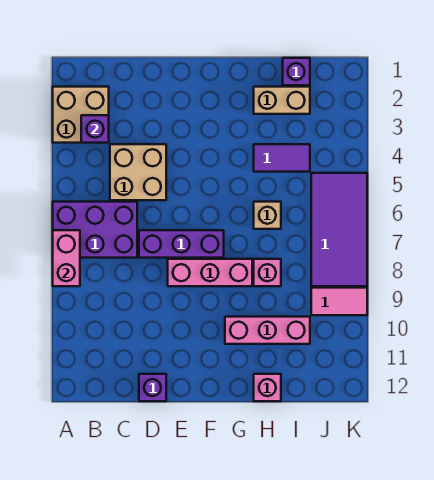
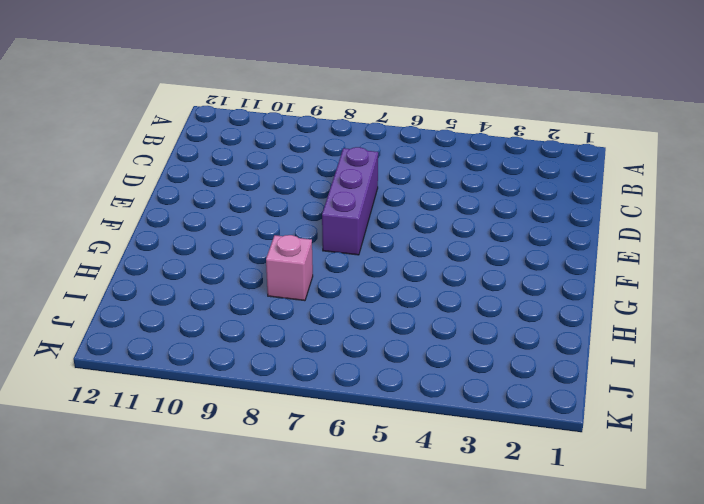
none -> tan 2x2 brick [53,87,109,143]
none -> purple 2x3 brick [53,202,137,258]
none -> tan 2x2 brick [110,144,166,200]

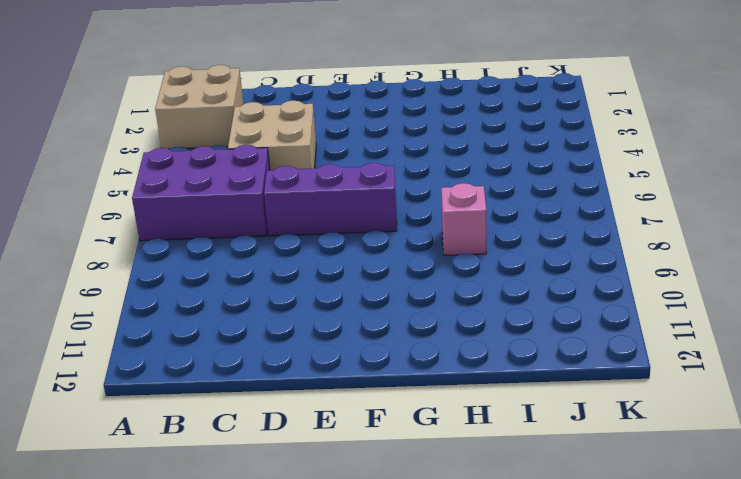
none -> purple 1x1 brick [139,374,166,401]
none -> pink 1x3 brick [168,259,252,286]
none -> pink 1x3 brick [225,317,310,344]

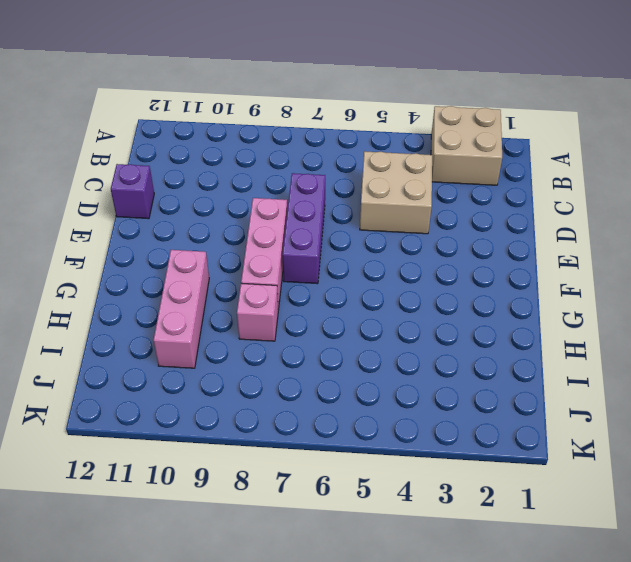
none -> purple 2x3 brick [53,202,137,258]
none -> tan 1x2 brick [254,87,310,114]
none -> purple 1x2 tile [254,144,310,172]

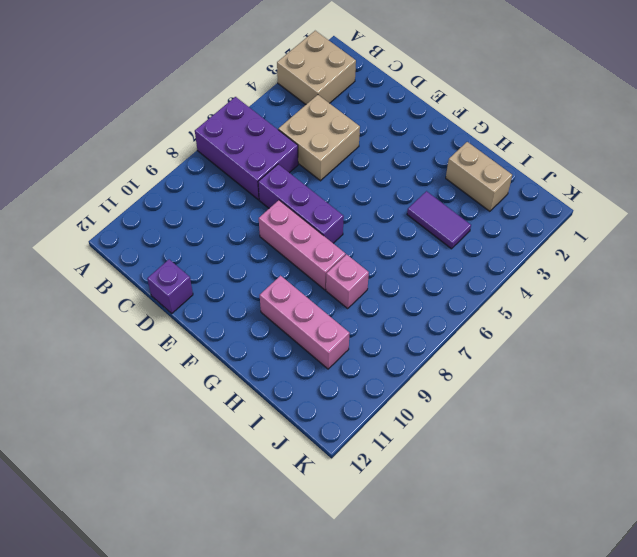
none -> tan 1x1 brick [254,202,281,229]
none -> pink 1x1 brick [254,374,281,401]
none -> purple 1x1 brick [283,58,310,85]

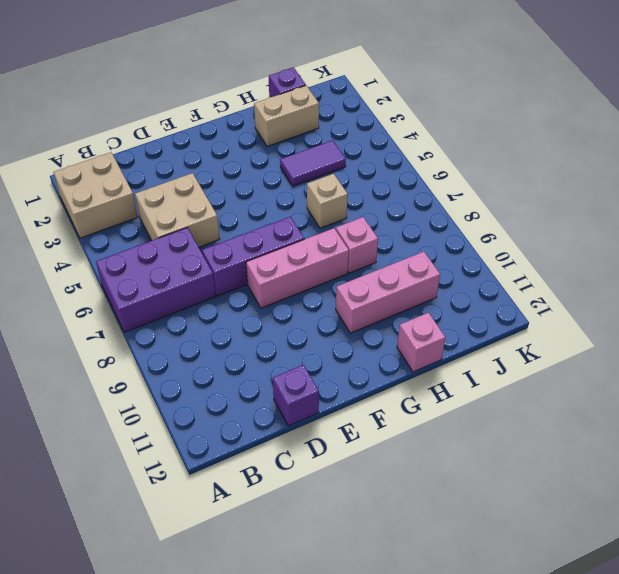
none -> purple 2x4 tile [311,173,367,286]
none -> pink 1x2 tile [311,288,367,315]
none -> pink 1x2 brick [53,230,80,286]

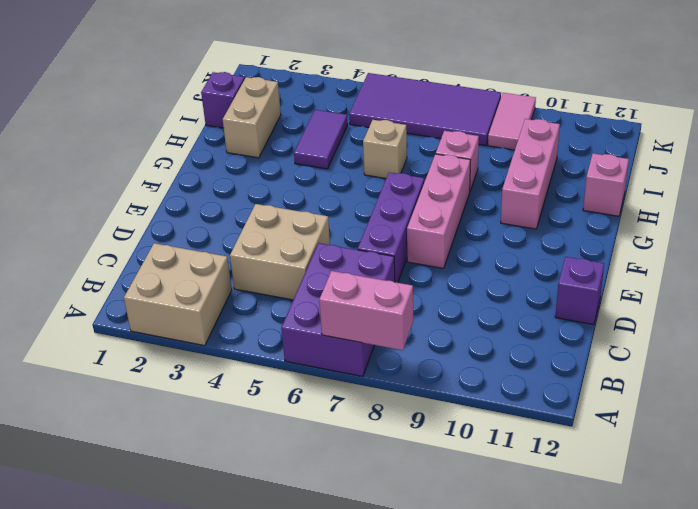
none -> purple 1x1 brick [81,115,109,143]

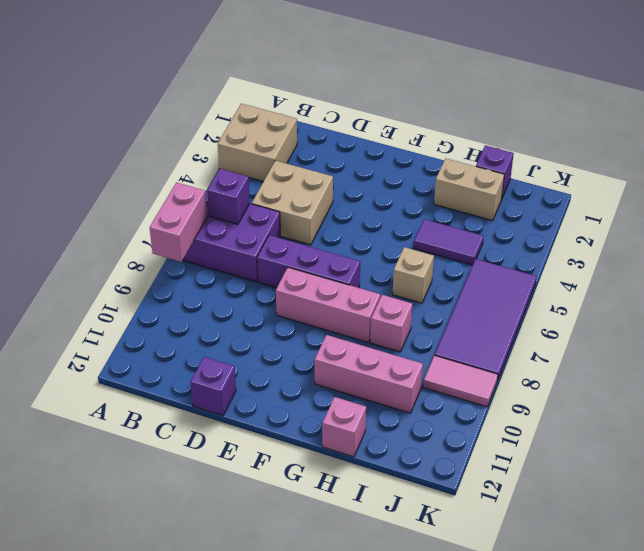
purple 1x1 brick [207,169,250,224] -> purple 1x1 brick moved to [81,115,109,143]

